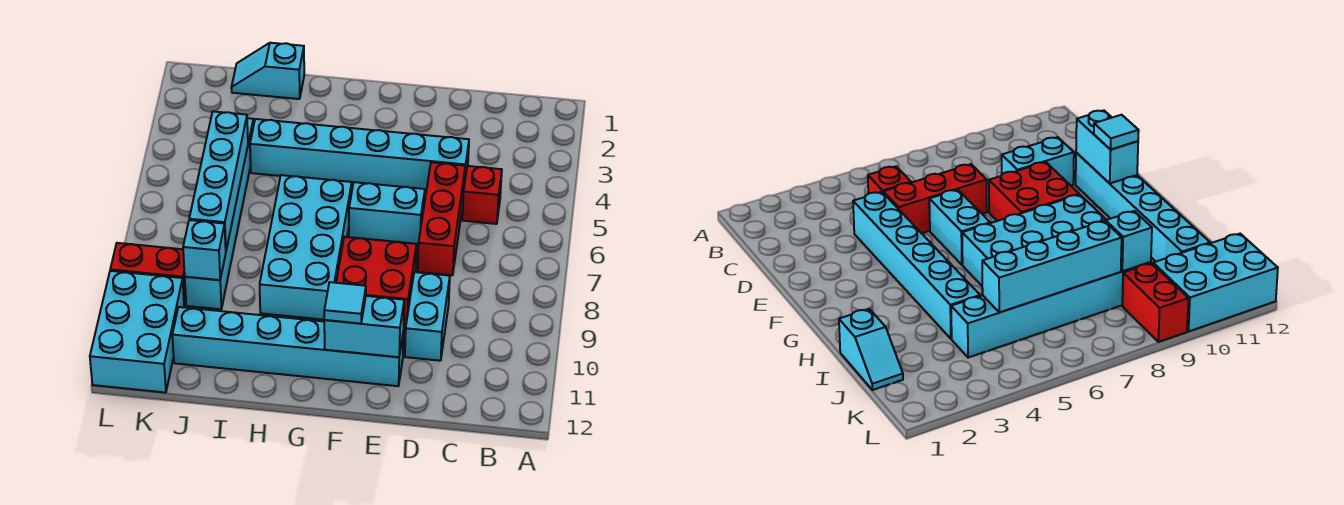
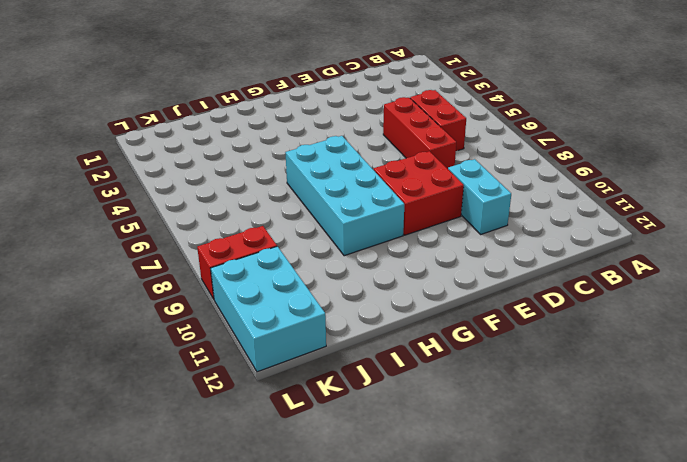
red 1x2 brick [410,90,466,151] -> red 1x1 brick [462,166,502,224]
none -> cyan 1x6 brick [250,119,469,190]
none -> cyan 1x2 brick [349,182,425,244]
none -> cyan 1x6 brick [172,307,404,386]

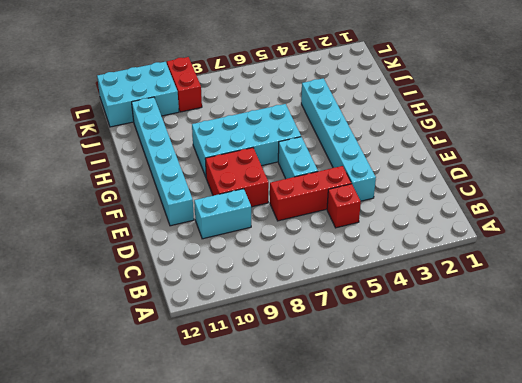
none -> cyan 1x2 slope [231,43,304,99]
none -> cyan 1x6 brick [185,118,254,309]
none -> cyan 1x2 brick [324,296,404,357]

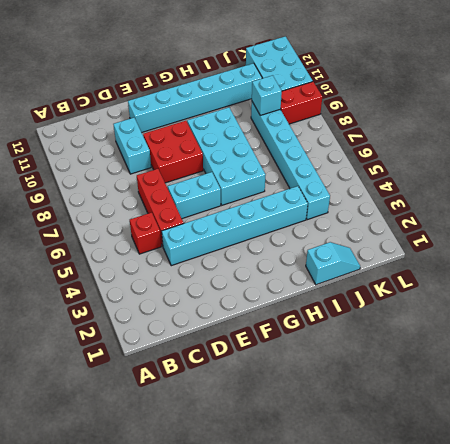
none -> cyan 1x2 brick [324,296,404,357]
none -> cyan 1x4 brick [189,111,248,250]
none -> cyan 1x1 tile [324,282,366,324]

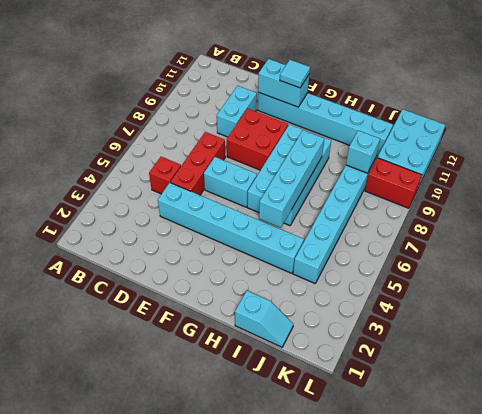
cyan 1x4 brick [259,130,324,228] -> cyan 1x4 brick moved to [189,111,248,250]

